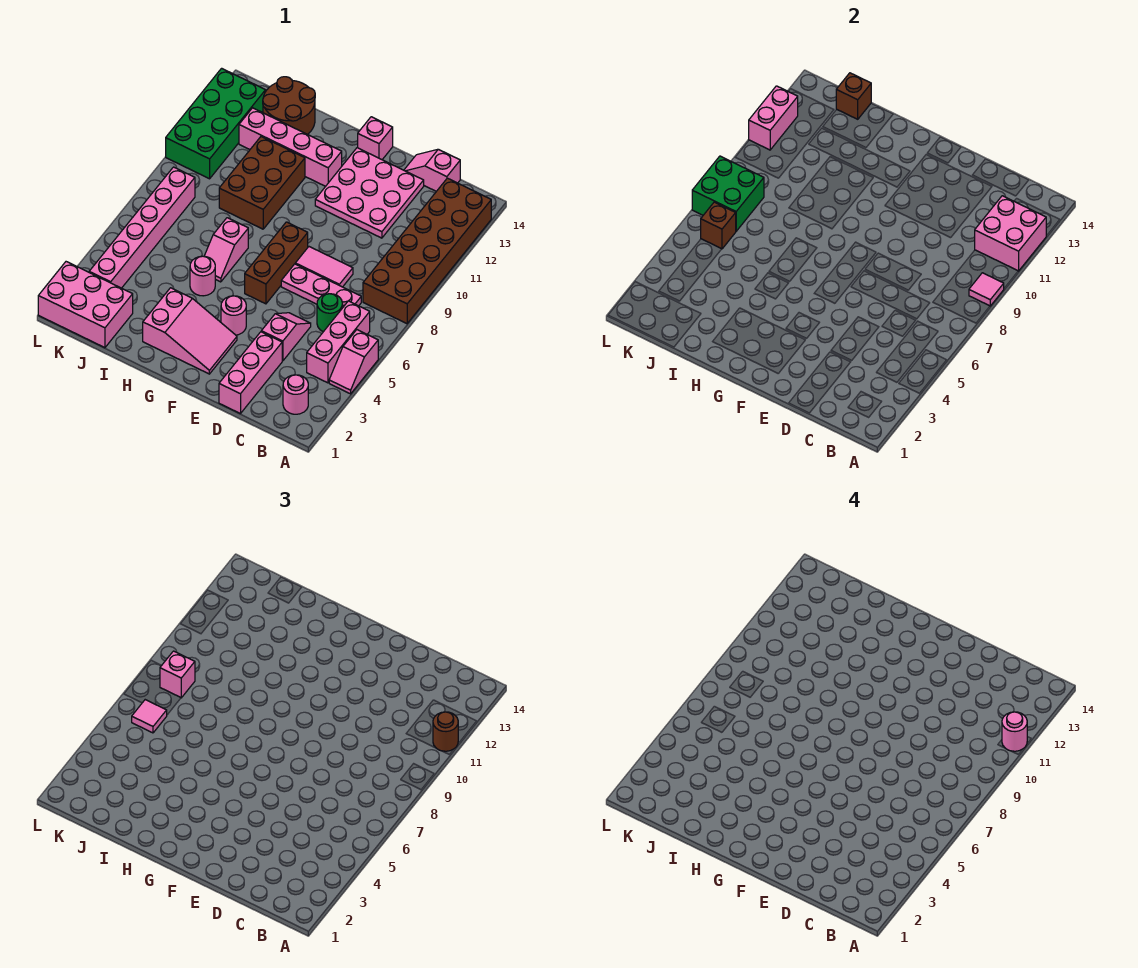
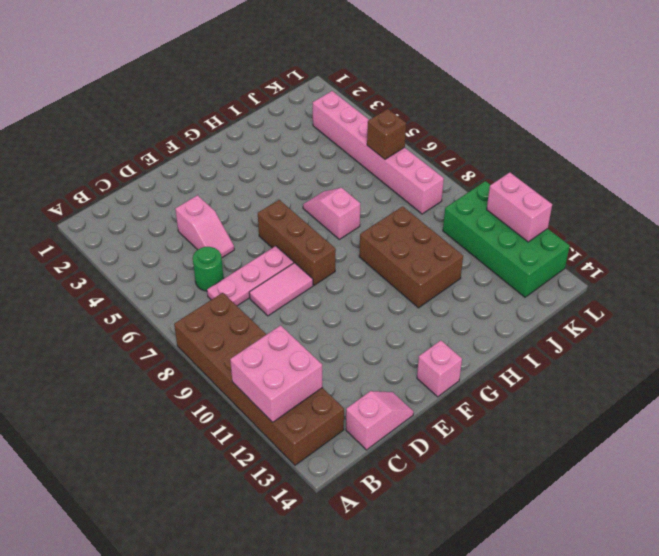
none -> pink 1x2 slope [329,330,378,394]
none -> pink 1x1 round brick [283,375,308,414]
none -> pink 1x3 brick [307,301,370,383]
none -> pink 1x3 brick [219,332,282,414]

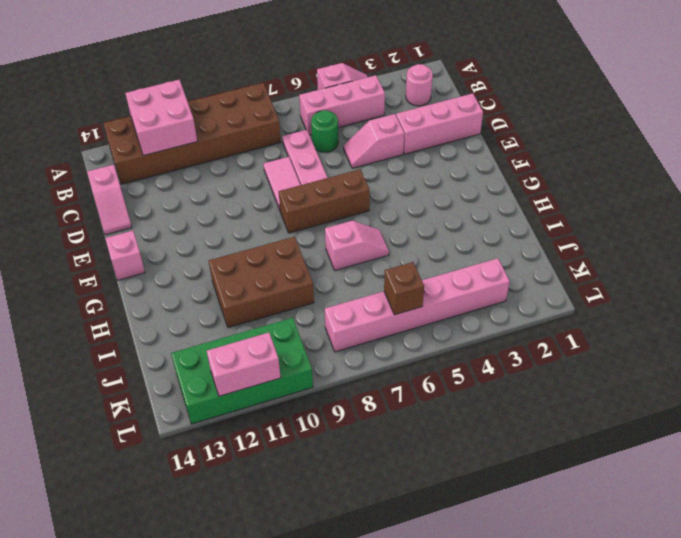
none -> pink 3x3 plate [315,148,424,238]
none -> pink 2x3 slope [143,288,237,374]
none -> pink 1x1 round brick [221,296,246,335]
none -> pink 1x4 brick [239,108,342,186]

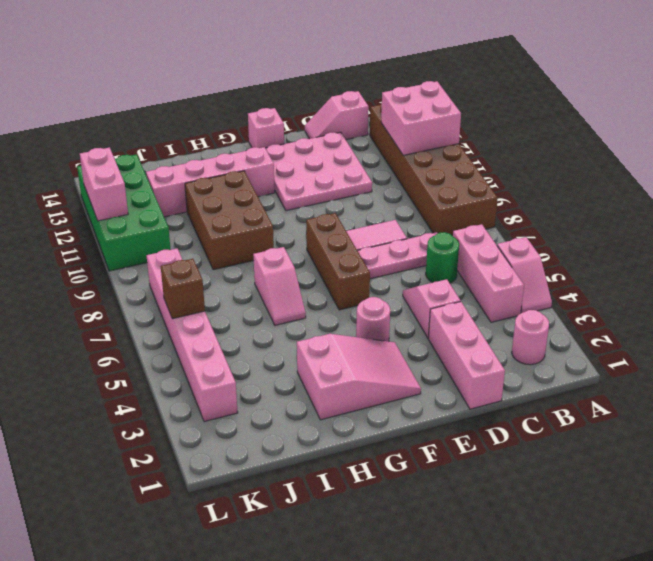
none -> pink 1x1 round brick [190,256,215,296]
none -> brown 2x2 round brick [263,77,315,135]
none -> pink 2x3 brick [38,262,133,348]
none -> pink 1x1 tile [969,273,1004,306]

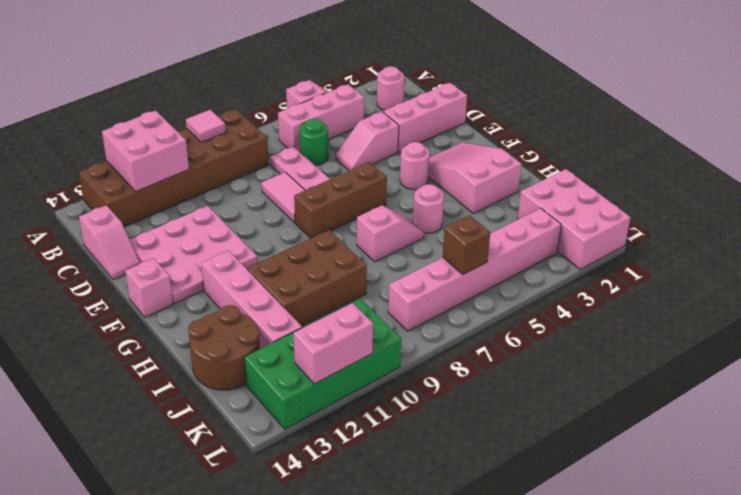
none -> brown 1x1 brick [836,73,871,119]
none -> green 2x2 brick [692,156,764,231]
none -> brown 1x1 round brick [433,712,458,751]
none -> pink 1x1 tile [132,700,167,733]

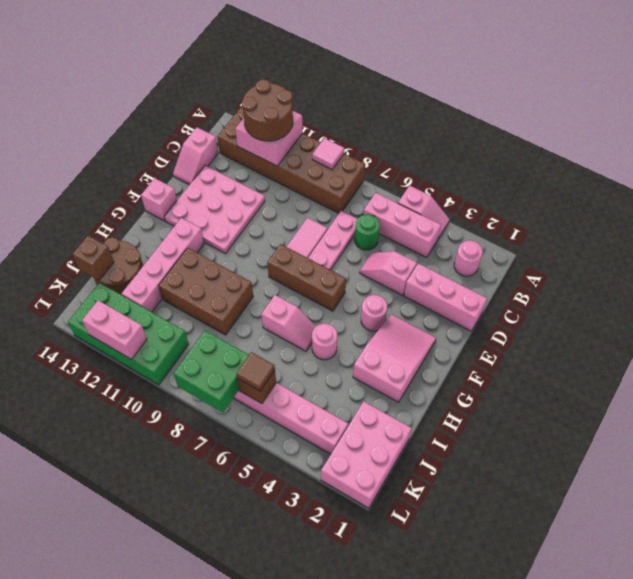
brown 2x2 round brick [242,79,293,141] -> brown 1x1 round brick [433,712,458,751]
brown 1x1 tile [236,352,275,391] -> pink 1x1 tile [132,700,167,733]
none -> pink 1x1 brick [160,651,195,698]
none -> pink 1x1 round brick [1002,712,1027,751]

